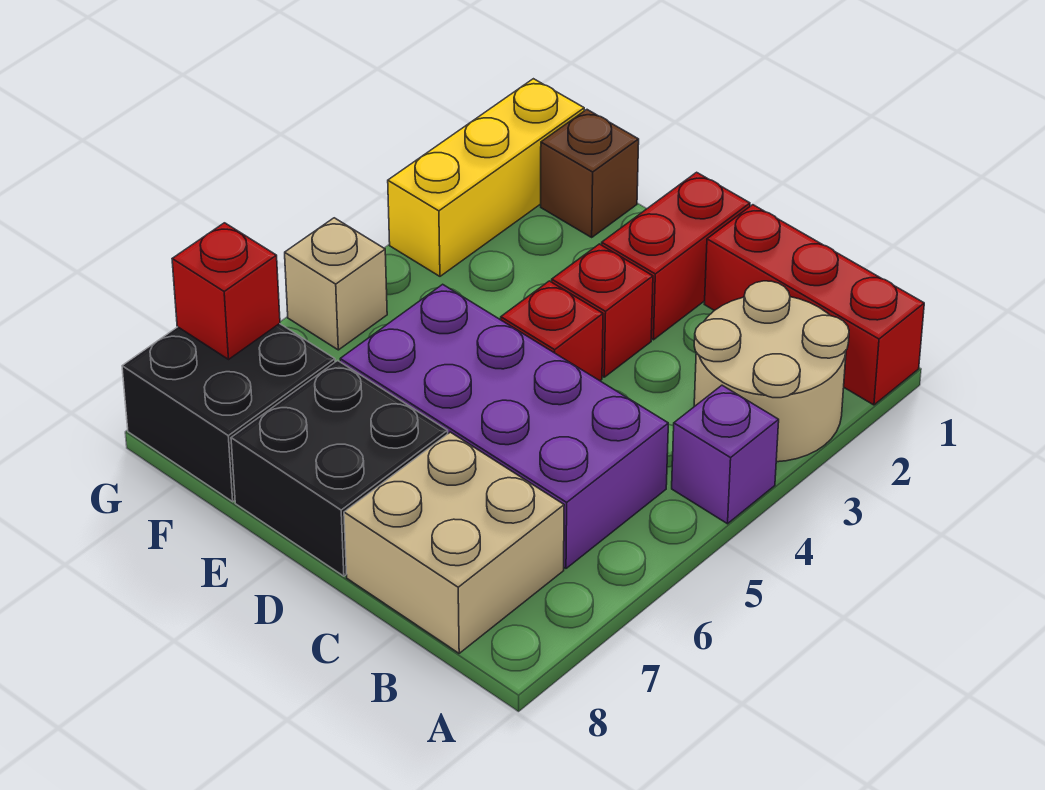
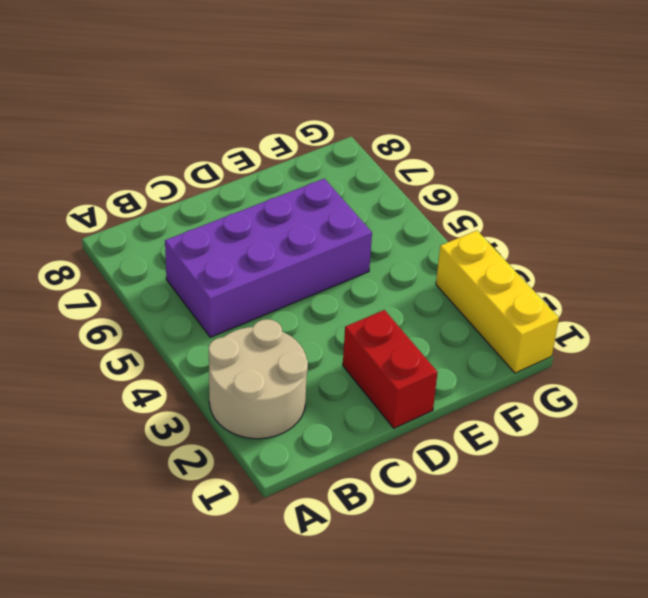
none -> red 1x3 brick [704,205,924,405]
none -> purple 1x1 brick [672,385,779,524]
none -> tan 2x2 brick [344,432,564,653]

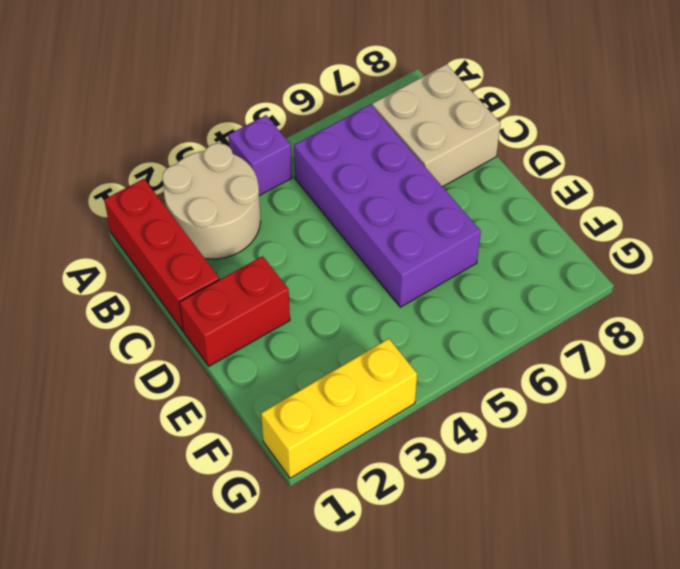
none -> red 1x1 brick [552,244,653,377]
none -> red 1x1 brick [501,281,603,381]
none -> black 2x2 brick [231,361,448,576]

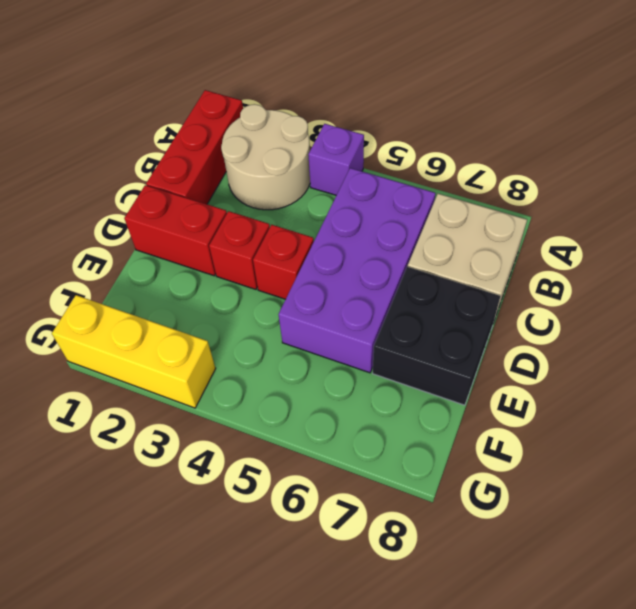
none -> brown 1x1 brick [541,110,639,237]
none -> black 2x2 brick [122,324,335,502]
none -> tan 1x1 brick [285,218,387,350]

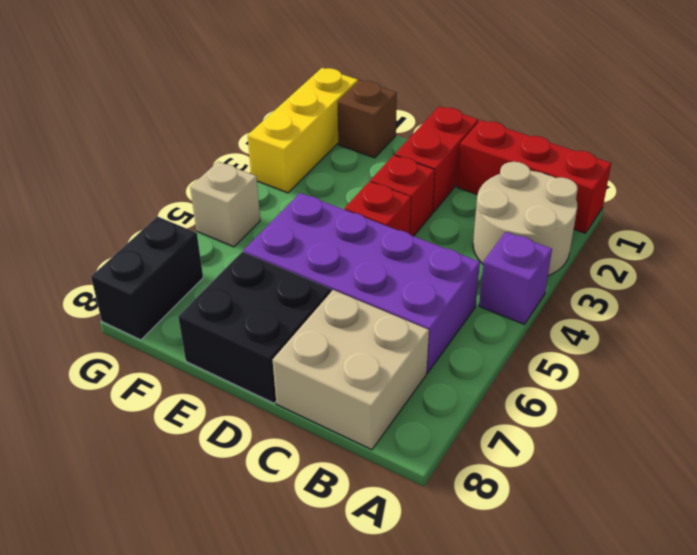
black 1x2 brick [91,217,203,340] -> black 2x2 brick [122,324,335,502]
none -> red 1x1 brick [172,223,280,359]

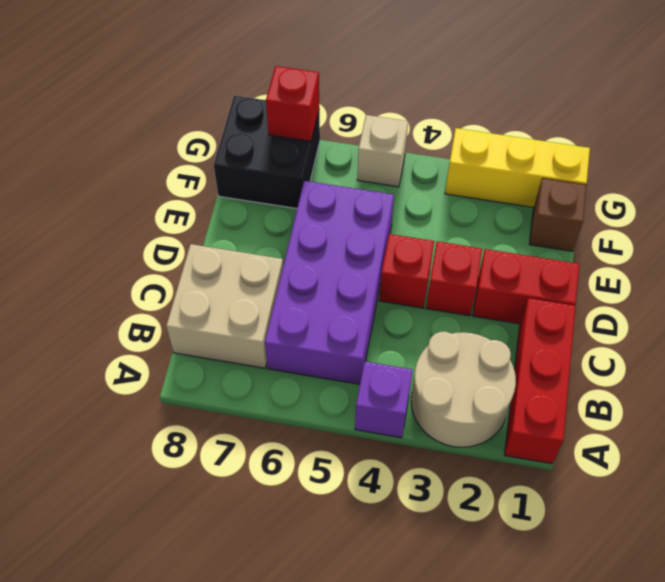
none -> black 2x2 brick [231,361,448,576]

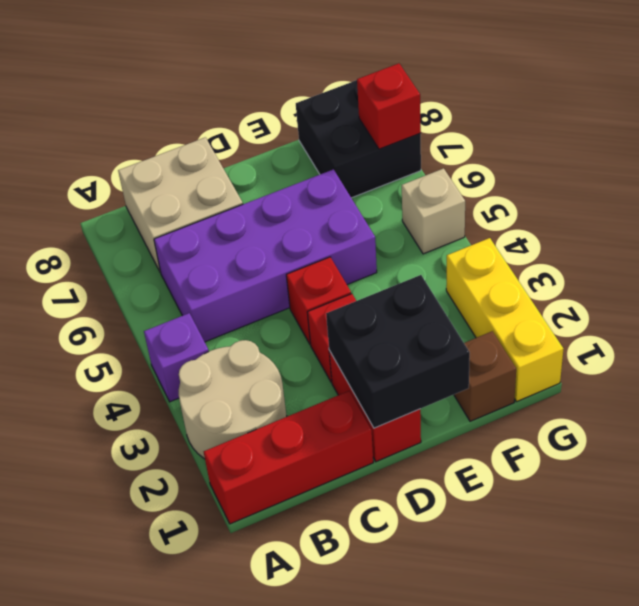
black 2x2 brick [326,275,470,428] -> black 2x2 brick moved to [231,361,448,576]

